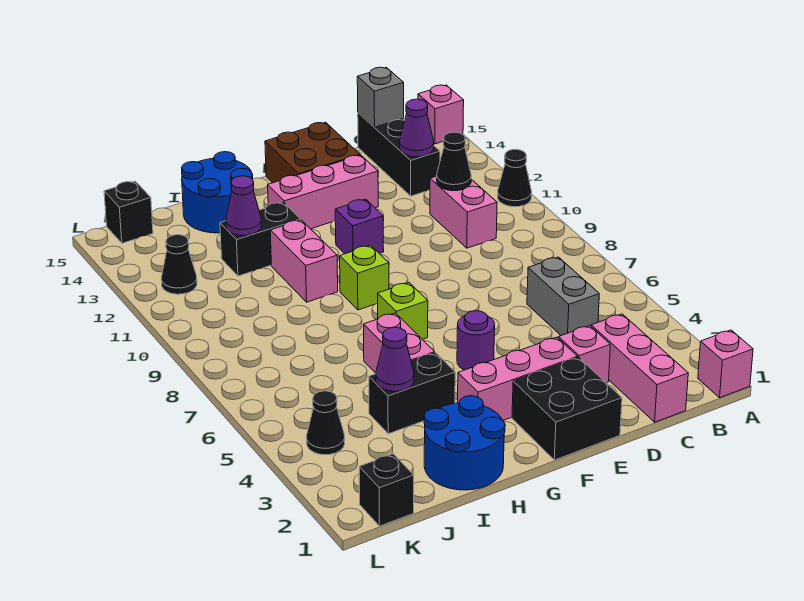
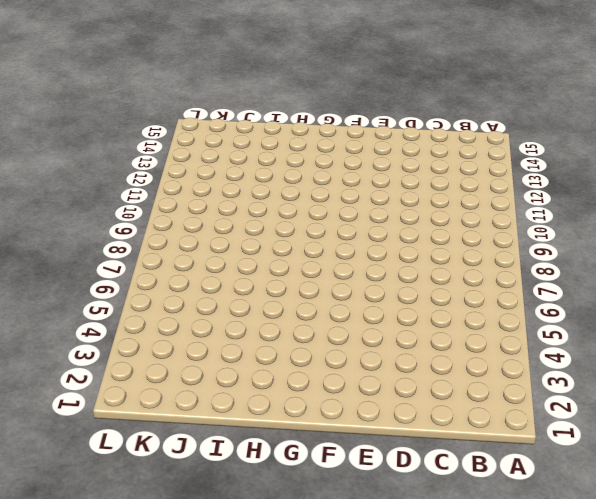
none -> pink 1x1 brick [698,330,753,398]
none -> black 1x1 cone [498,149,532,207]
none -> pink 1x1 brick [418,85,464,144]
none -> pink 1x3 brick [591,314,688,422]

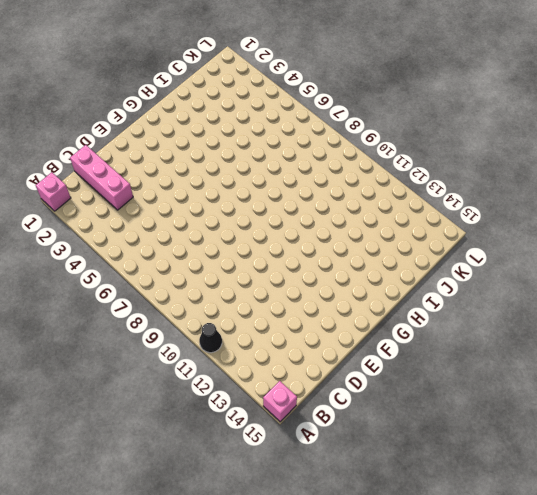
none -> grey 1x2 brick [527,257,599,335]
none -> pink 1x2 brick [430,176,497,248]
none -> black 1x3 brick [358,113,440,196]
none -> pink 1x1 brick [558,326,610,383]

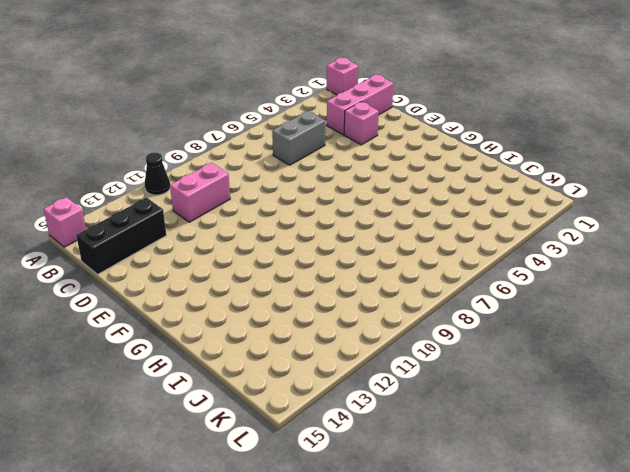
none -> black 2x2 brick [512,357,622,460]
none -> pink 1x3 brick [458,337,578,420]
none -> pink 1x3 brick [268,155,378,229]
none -> brown 2x2 brick [265,122,360,183]

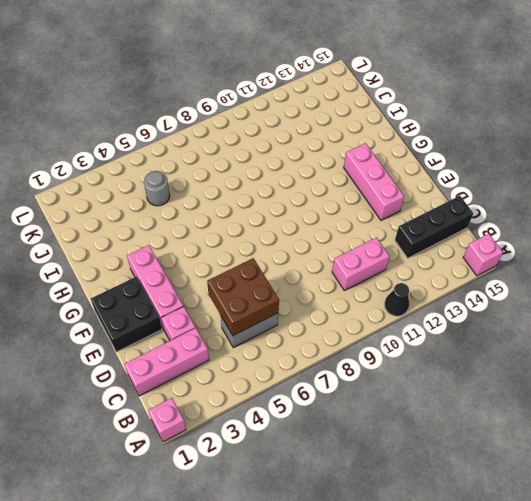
brown 2x2 brick [207,258,279,335] -> brown 2x2 brick moved to [265,122,360,183]
grey 1x1 round brick [144,171,170,206] -> none
none -> purple 1x1 round brick [457,311,495,370]
none -> purple 1x1 brick [335,199,384,254]
none -> lime 1x1 brick [378,283,428,339]
none -> lime 1x1 brick [340,245,389,310]

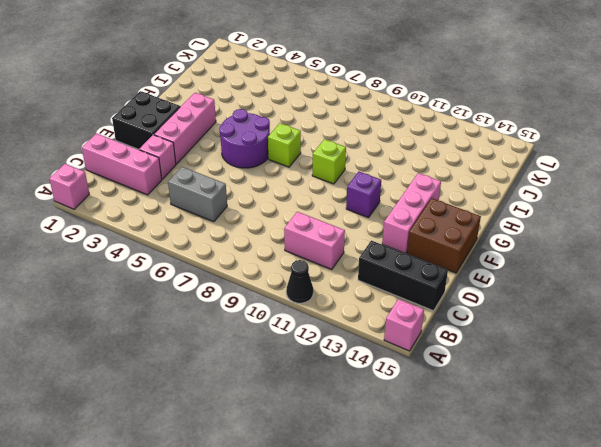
purple 2x2 round brick [219,109,270,168] -> purple 1x1 round brick [457,311,495,370]
none -> blue 2x2 round brick [424,396,505,490]
none -> black 1x2 brick [369,353,455,434]
none -> pink 1x2 brick [364,313,435,373]
none -> pink 1x2 brick [270,220,338,302]

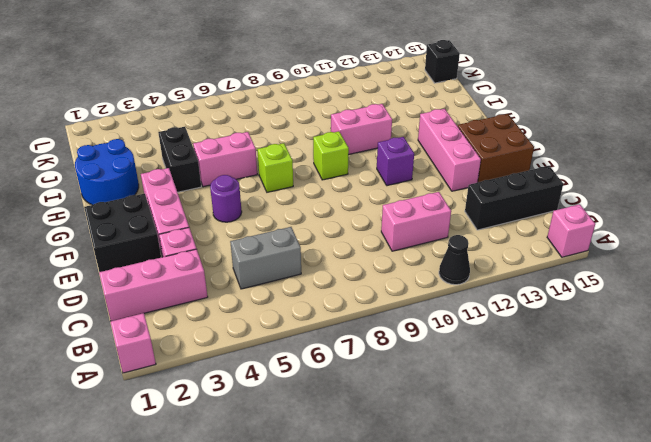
none -> black 1x2 brick [220,202,301,276]
none -> blue 2x2 round brick [182,152,253,233]
none -> black 1x1 brick [359,454,414,526]
none -> black 1x1 cone [307,391,345,455]

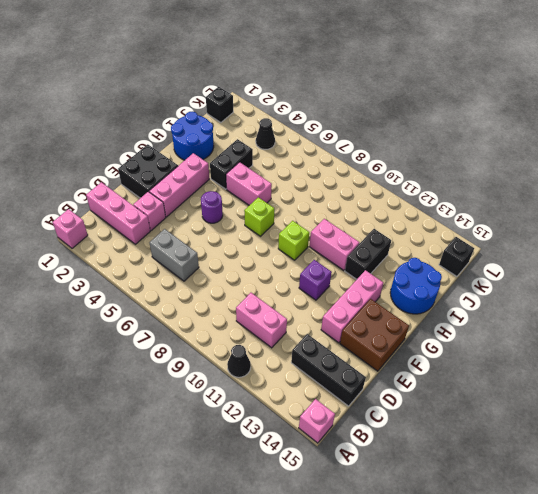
none -> black 1x1 cone [161,235,197,294]
none -> black 1x1 cone [437,132,471,191]
none -> purple 1x1 cone [400,99,434,157]
none -> grey 1x1 brick [357,67,404,127]

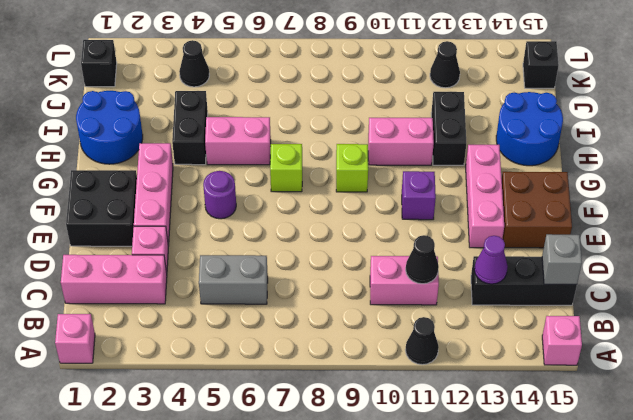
none -> purple 1x1 cone [376,327,414,391]
none -> purple 1x1 cone [226,176,261,236]

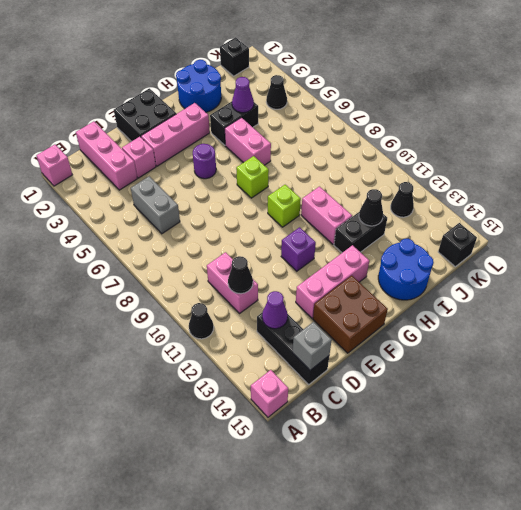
black 1x1 cone [359,189,383,226] -> purple 1x1 cone [226,176,261,236]

